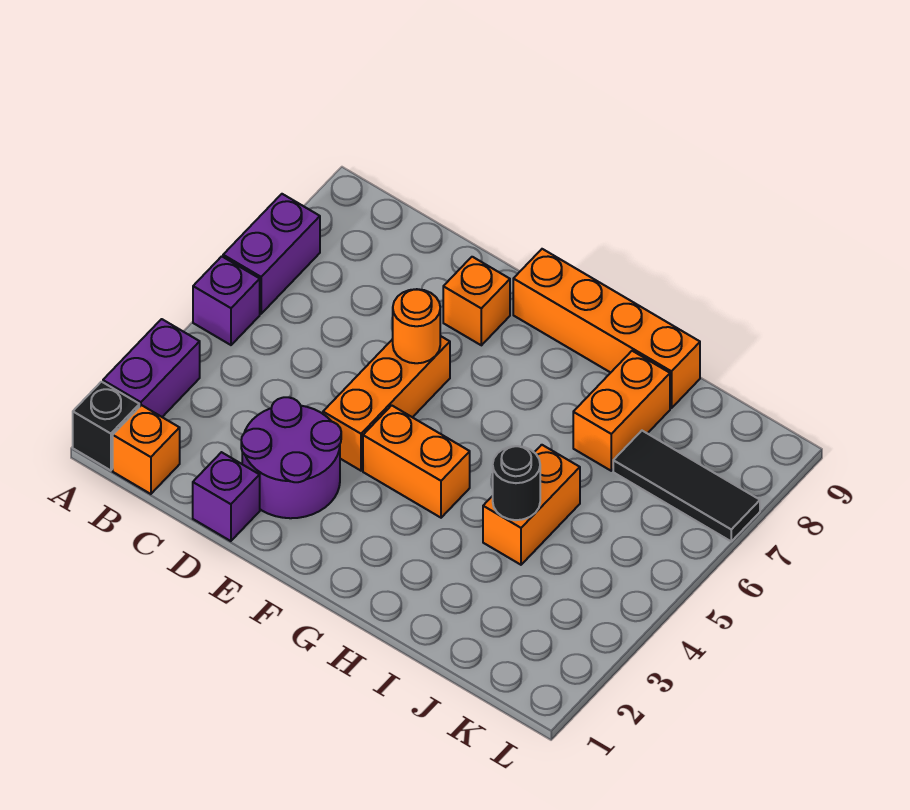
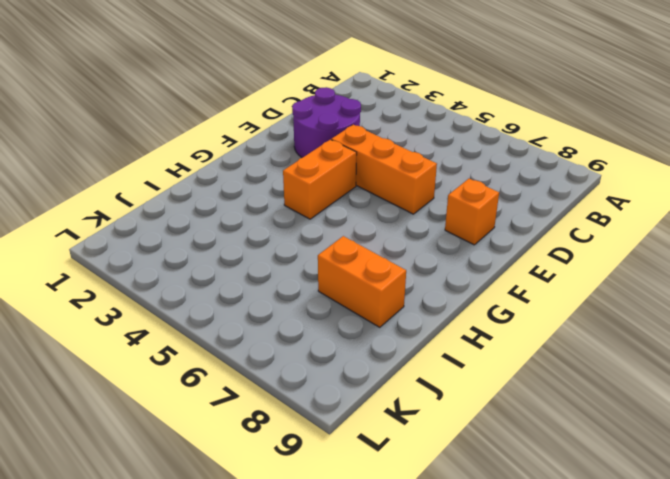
none -> black 1x1 brick [73,382,139,470]
none -> purple 1x2 brick [103,319,200,417]
none -> purple 1x1 brick [193,256,260,345]

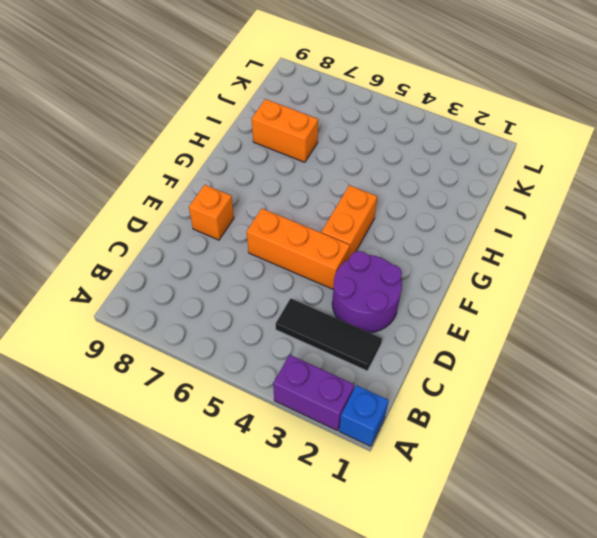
blue 1x1 brick [339,385,389,447] -> black 1x1 brick [73,382,139,470]
black 1x3 tile [275,298,382,371] -> black 1x3 tile turned to [613,431,760,541]
none -> purple 1x1 brick [193,256,260,345]
none -> purple 1x2 brick [223,194,320,314]
none -> orange 1x1 brick [113,405,180,494]

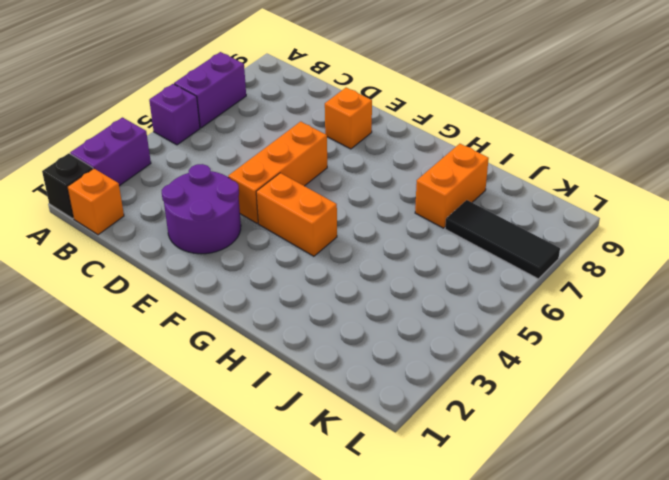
none -> purple 1x1 brick [193,452,260,541]
none -> orange 1x4 brick [513,249,700,408]
none -> orange 1x2 brick [483,445,580,565]

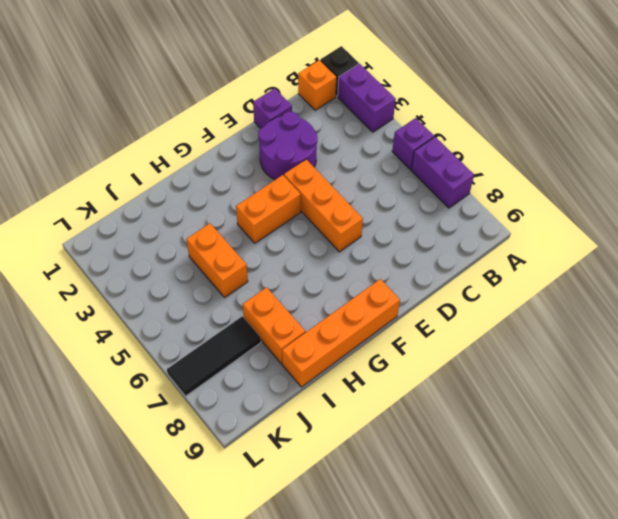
none -> orange 1x1 brick [443,257,510,345]
none -> orange 1x1 round brick [393,289,440,363]
none -> black 1x1 round brick [493,446,540,520]

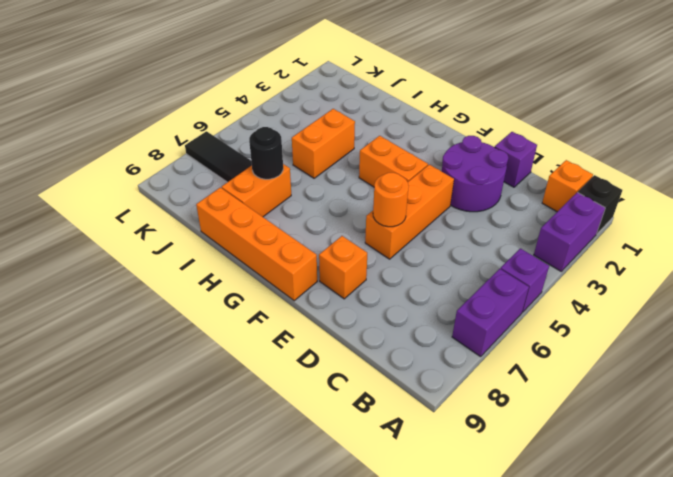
black 1x1 round brick [249,127,283,179] -> black 1x1 round brick moved to [493,446,540,520]

